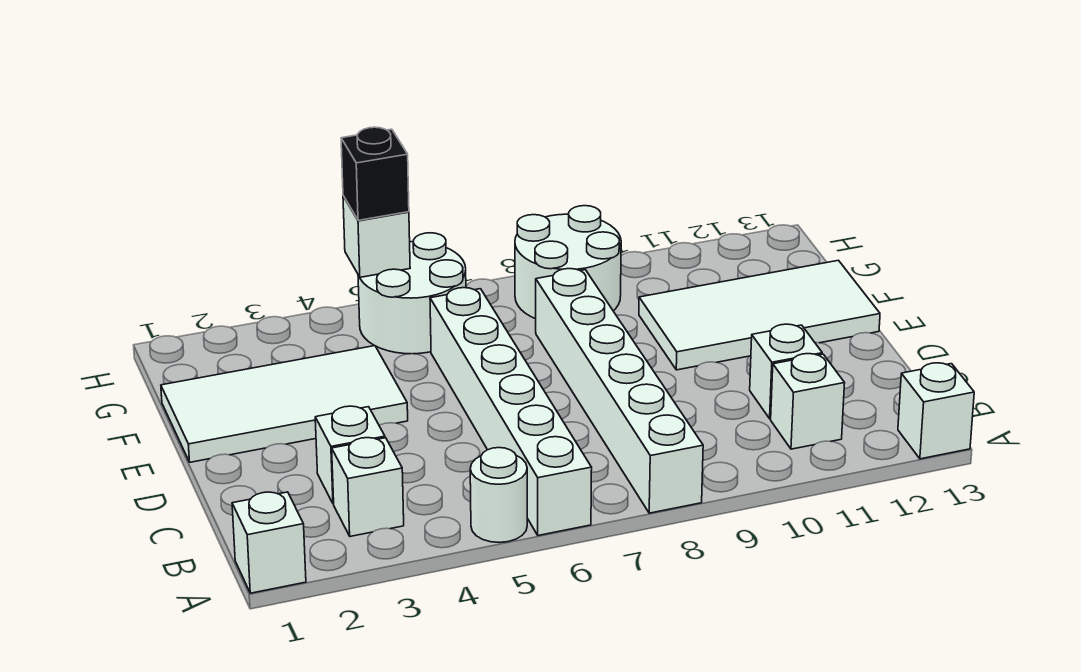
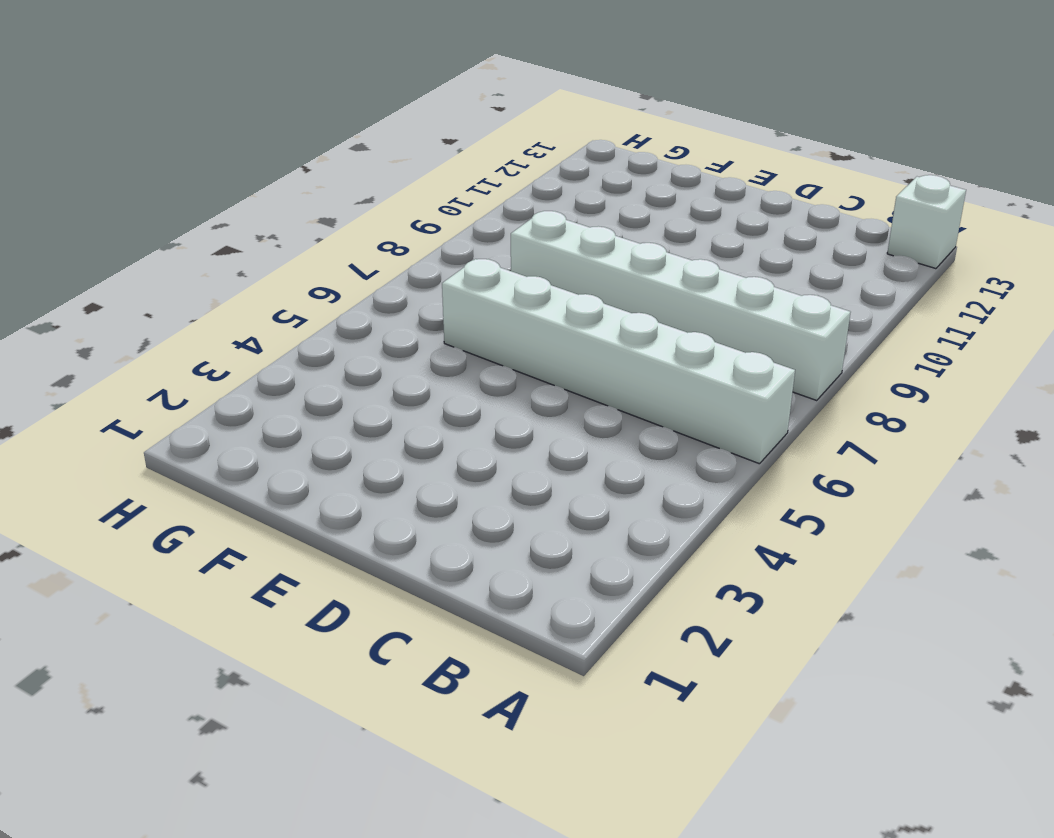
none -> white 1x1 brick [232,492,306,593]
none -> white 1x1 round brick [470,448,527,543]
none -> white 1x1 brick [332,438,404,536]

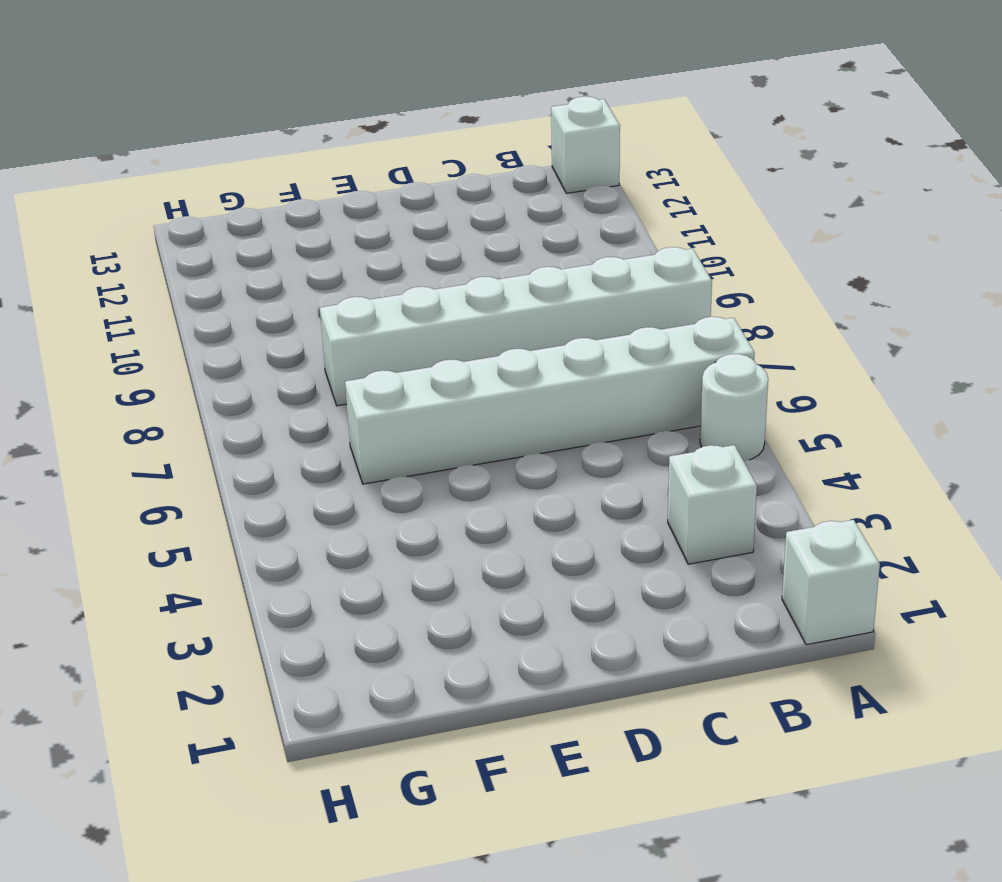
none -> white 1x1 brick [771,354,845,449]
none -> white 1x1 brick [315,406,385,504]
none -> white 1x1 brick [750,324,822,419]

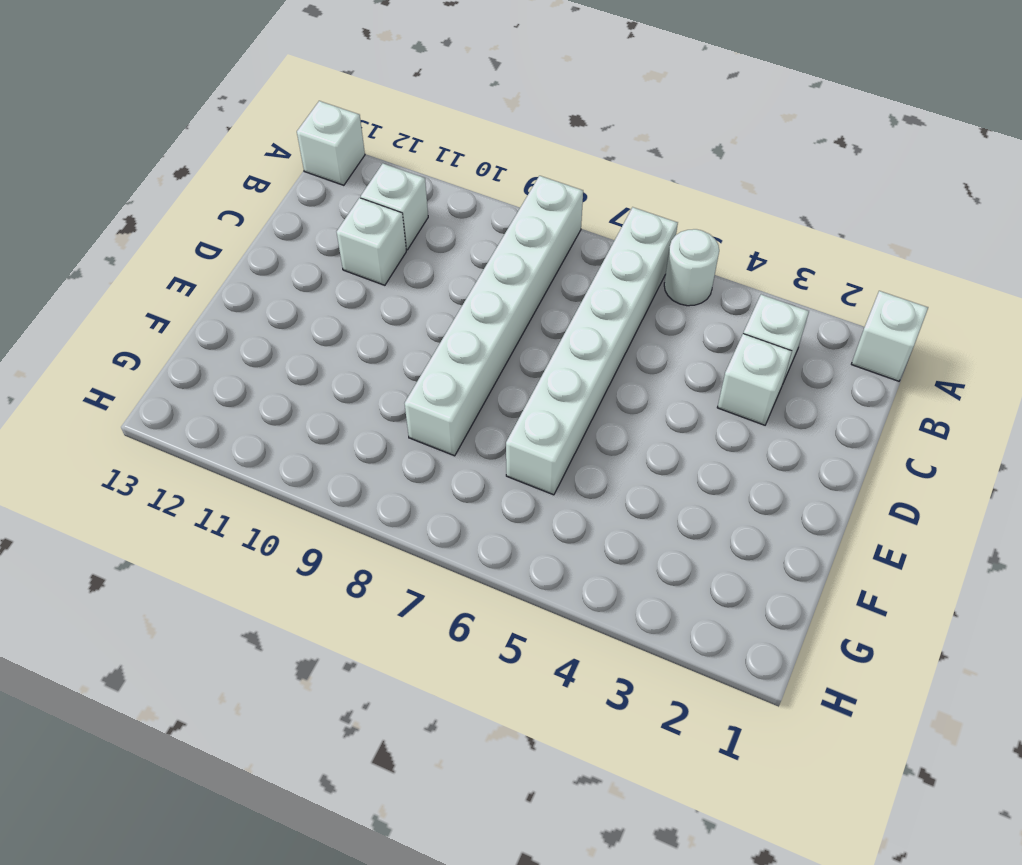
none -> white 2x4 tile [161,346,408,462]
none -> white 2x4 tile [639,260,880,370]
none -> white 2x2 round brick [358,233,466,354]

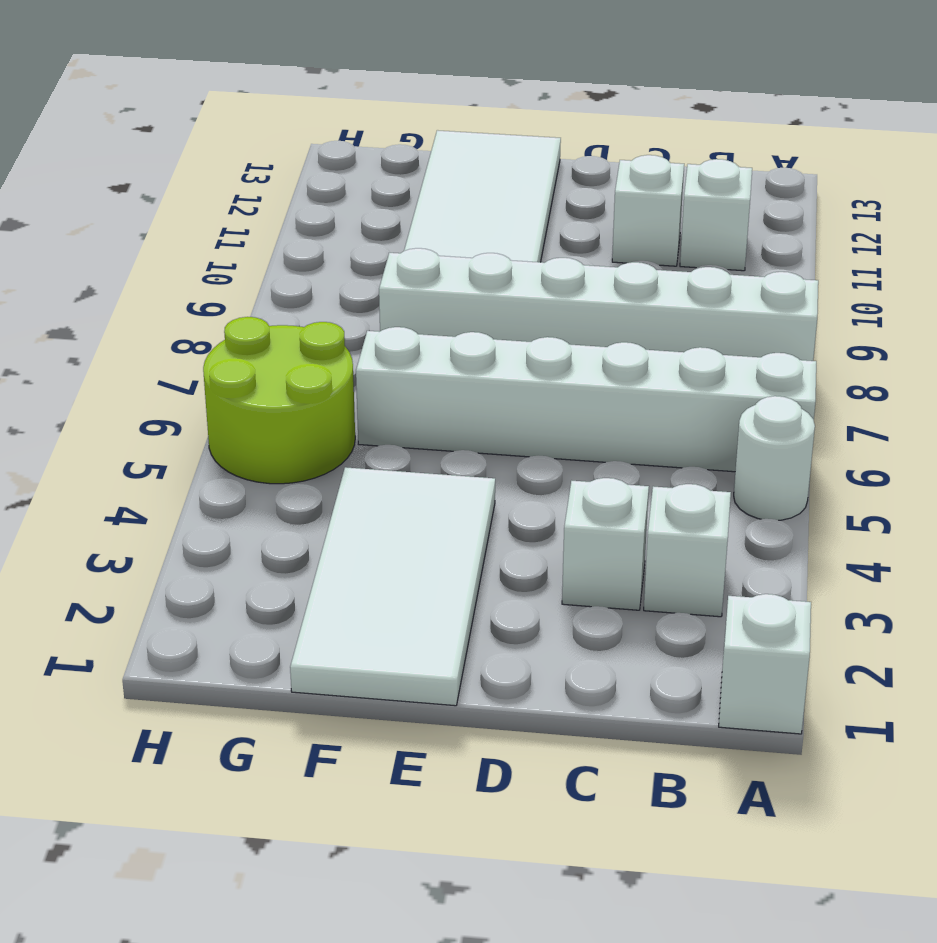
lime 2x2 round brick [203,317,355,484] -> white 2x2 round brick [358,233,466,354]
none -> white 1x1 brick [898,363,974,459]
none -> white 2x2 round brick [515,206,621,319]
none -> white 1x1 brick [343,196,410,277]

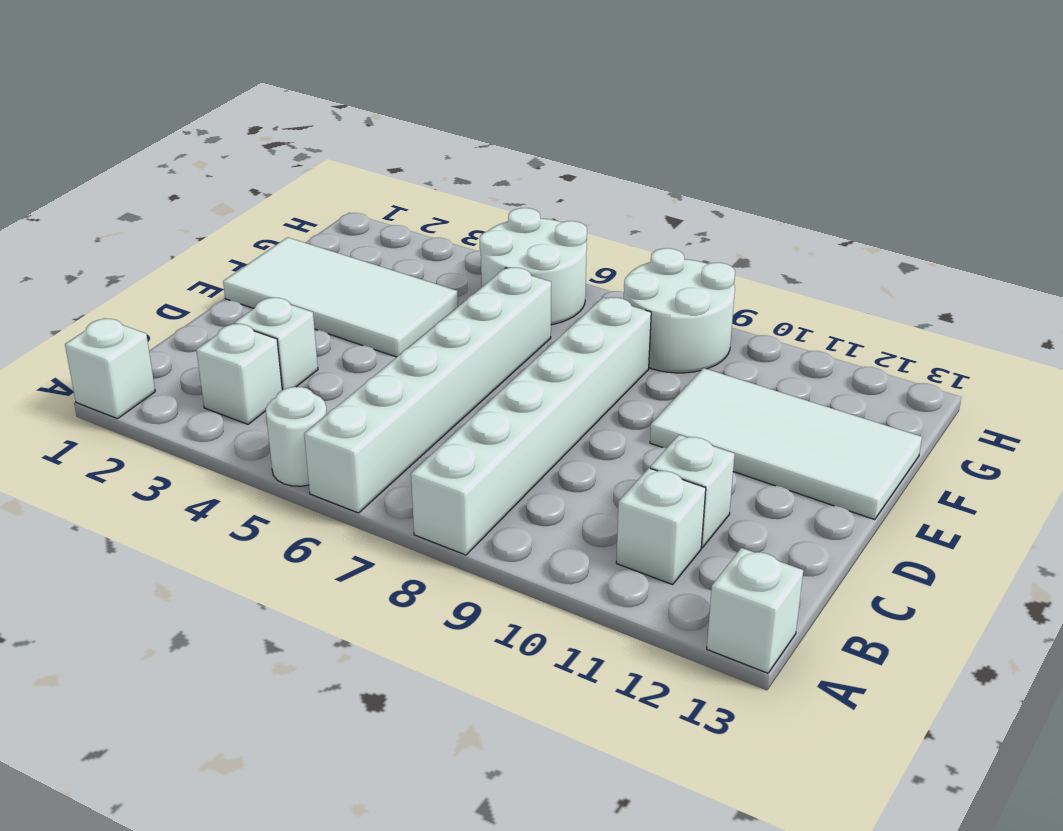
none -> white 1x1 brick [343,196,410,277]
none -> black 1x1 brick [341,127,409,220]

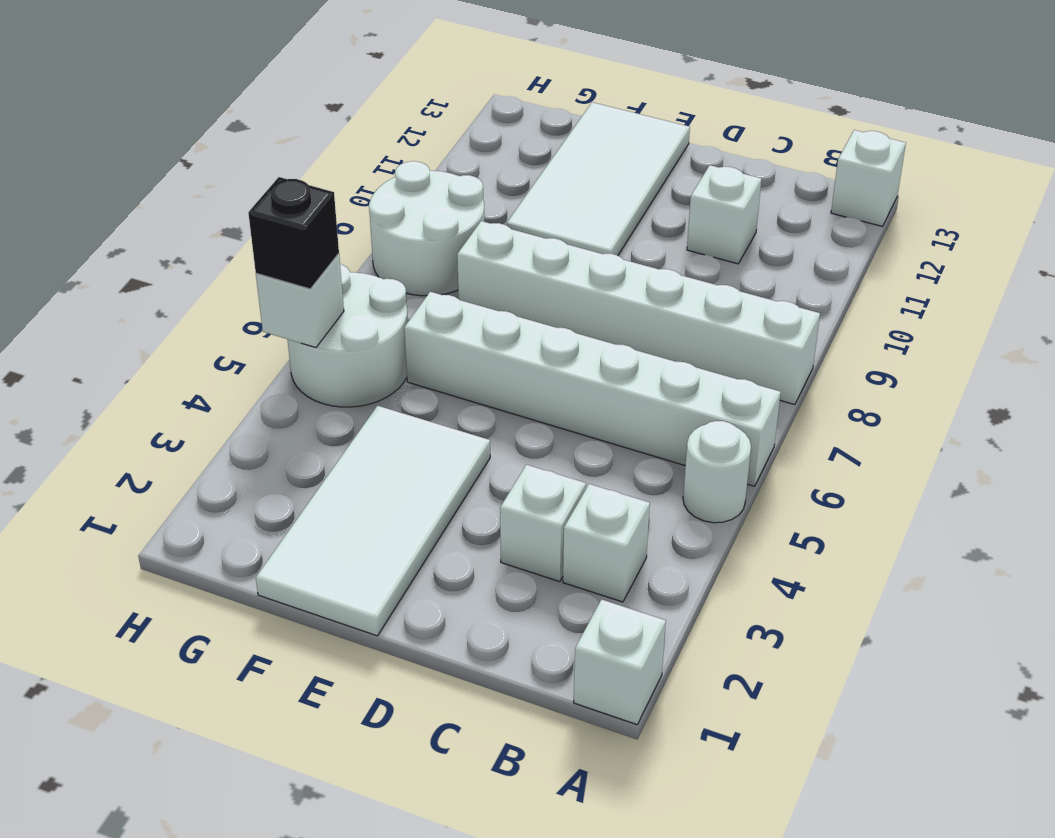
none -> white 1x1 brick [771,354,845,449]

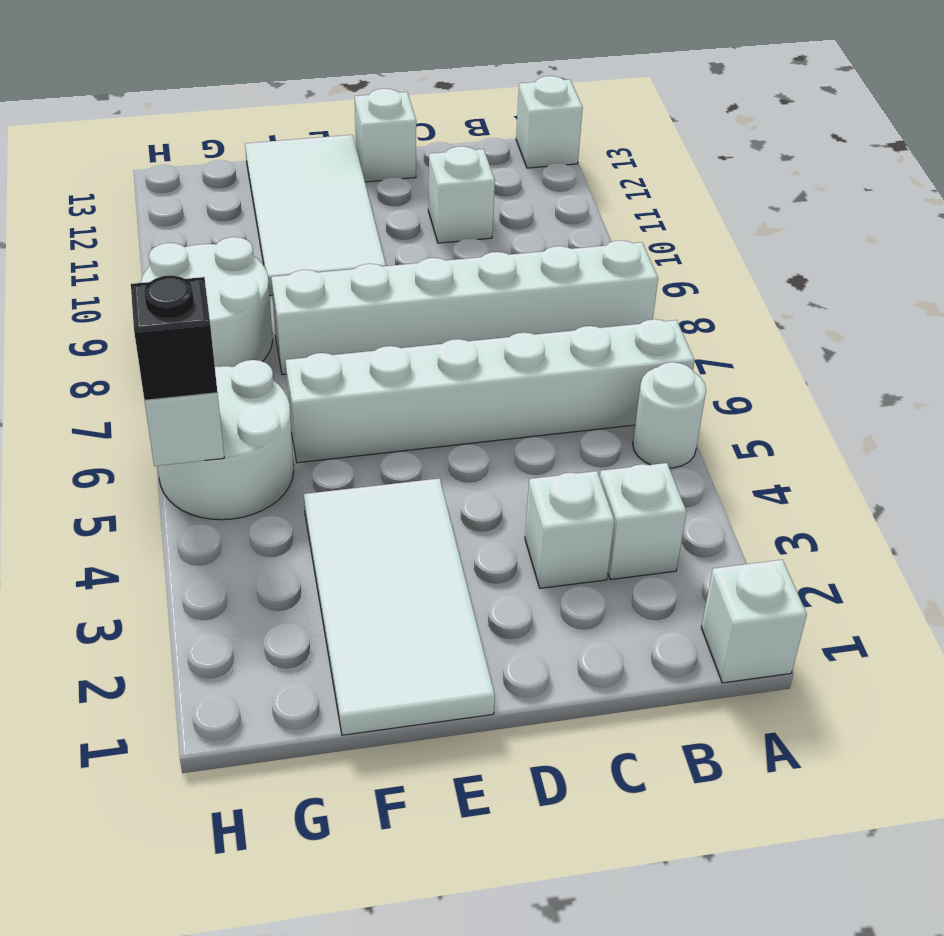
white 1x1 brick [355,89,416,182] -> white 1x1 brick moved to [771,354,845,449]

